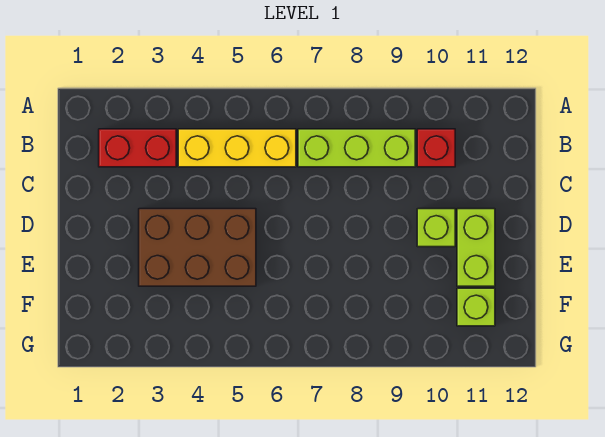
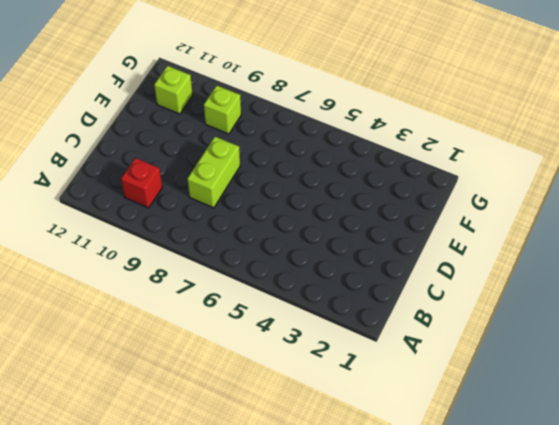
lime 1x2 brick [187,137,240,208] -> lime 1x2 brick moved to [457,209,495,286]
lime 1x1 brick [204,85,241,134] -> lime 1x1 brick moved to [417,209,455,247]
none -> red 1x2 brick [99,129,176,167]
none -> yellow 1x3 brick [178,129,296,167]

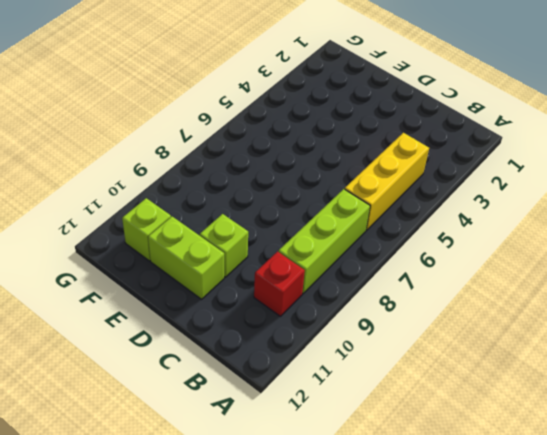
none -> red 1x2 brick [99,129,176,167]
none -> brown 2x3 brick [139,209,256,286]

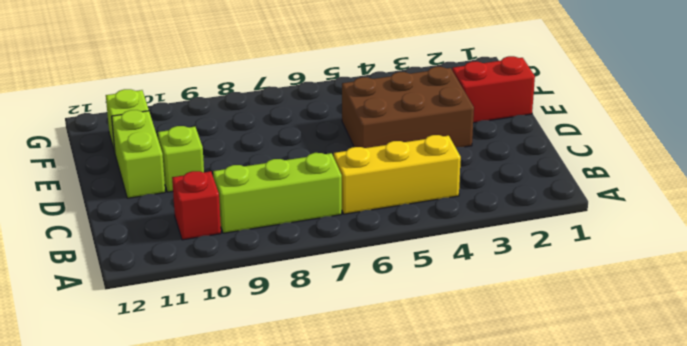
red 1x2 brick [452,56,535,123] -> red 1x2 brick moved to [99,129,176,167]

